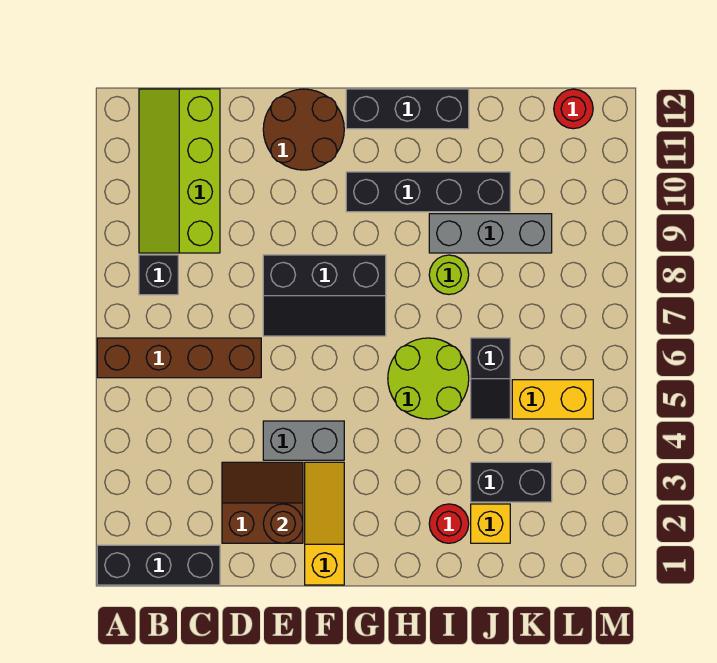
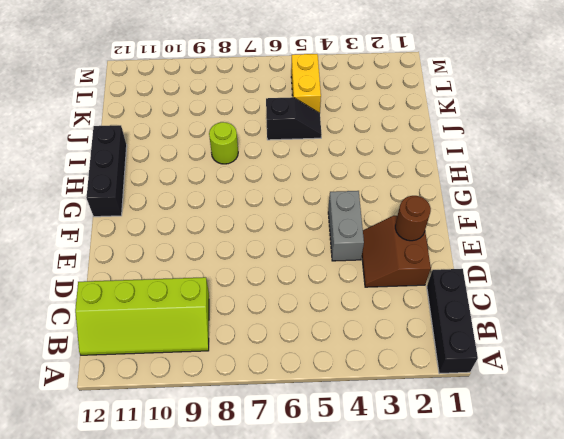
none -> brown 1x4 brick [97,338,261,378]
none -> black 1x1 brick [139,255,178,295]
none -> black 2x3 slope [263,255,386,336]

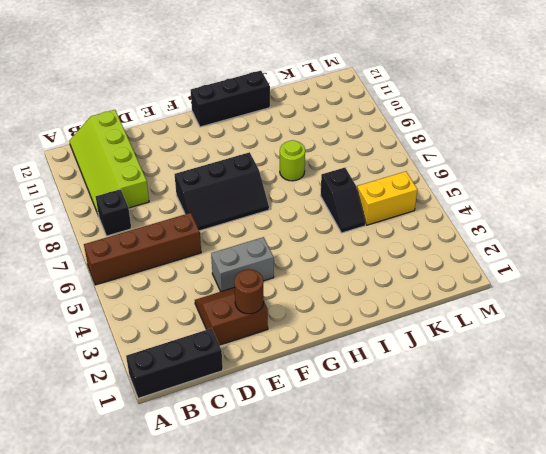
none -> brown 2x2 round brick [263,89,344,170]
none -> yellow 1x3 slope [305,462,344,585]
none -> black 1x4 brick [346,172,510,212]

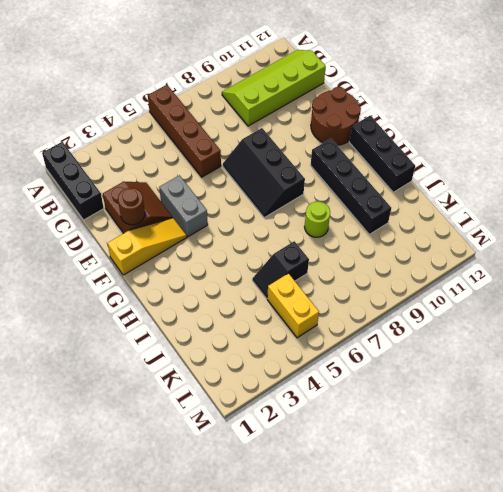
none -> black 1x1 brick [139,255,178,295]
none -> lime 2x2 round brick [388,338,469,419]
none -> red 1x1 round brick [429,504,469,543]

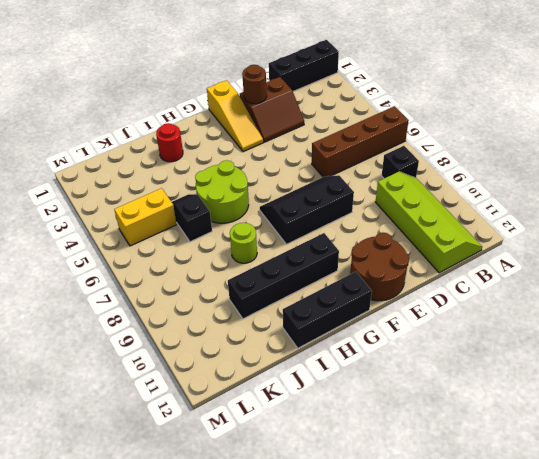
none -> grey 1x2 brick [263,421,344,460]
none -> grey 1x3 brick [429,214,552,253]
none -> yellow 1x1 brick [471,504,510,543]

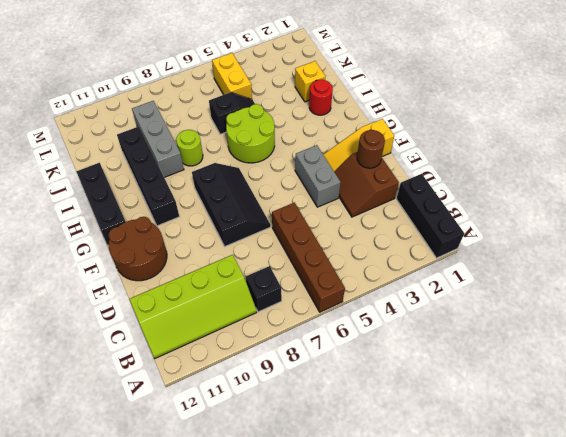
none -> black 1x2 brick [471,462,552,502]
none -> red 1x1 round brick [554,89,593,129]

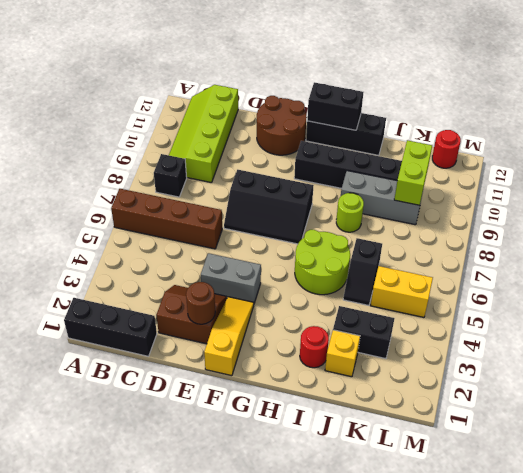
black 1x2 brick [307,82,363,130] -> none
lime 1x2 brick [394,140,432,205] -> none

